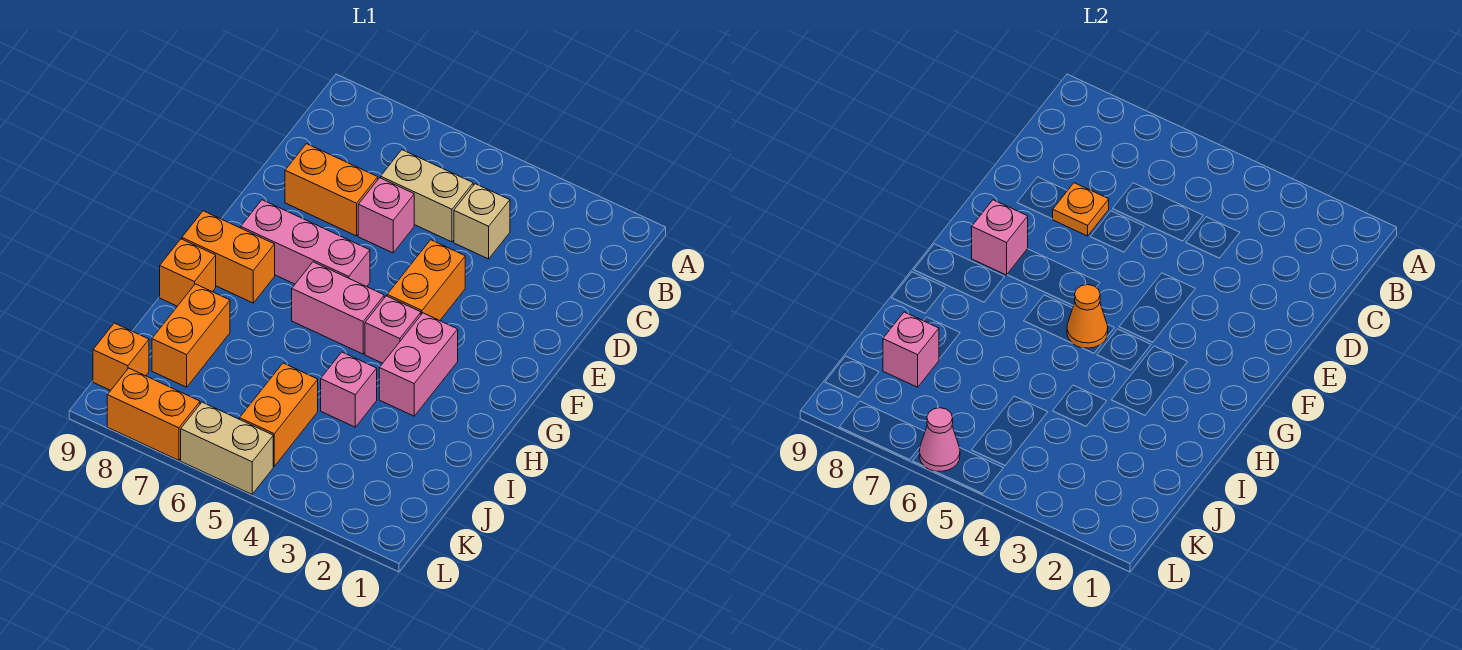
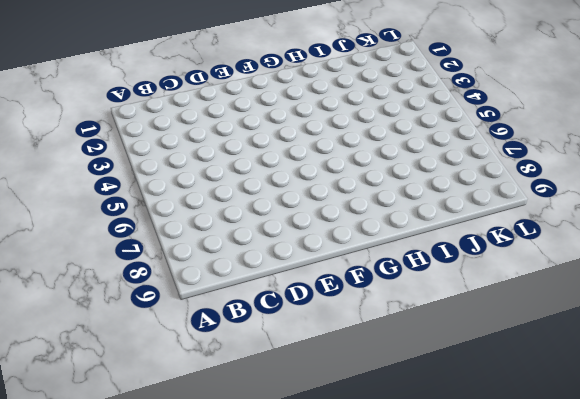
none -> tan 1x1 brick [454,184,510,259]
none -> tan 1x2 brick [381,150,473,242]
none -> pink 1x1 brick [358,178,414,253]

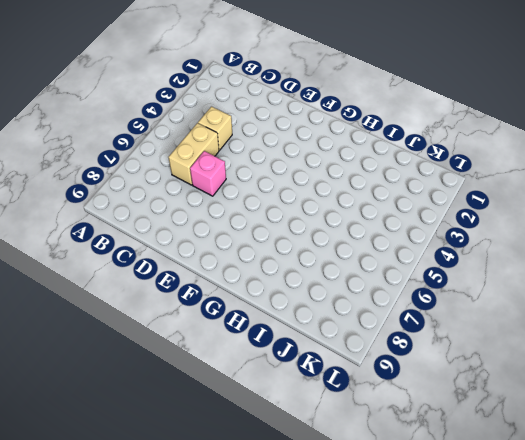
none -> orange 1x2 brick [285,144,378,236]
none -> orange 1x2 brick [387,240,465,321]
none -> pink 1x3 brick [241,200,370,287]

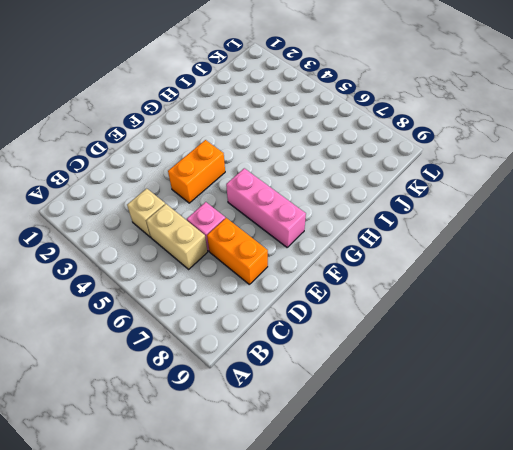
none -> pink 1x2 brick [379,313,458,416]
none -> pink 1x1 brick [365,296,421,363]
none -> pink 1x2 brick [292,262,384,354]

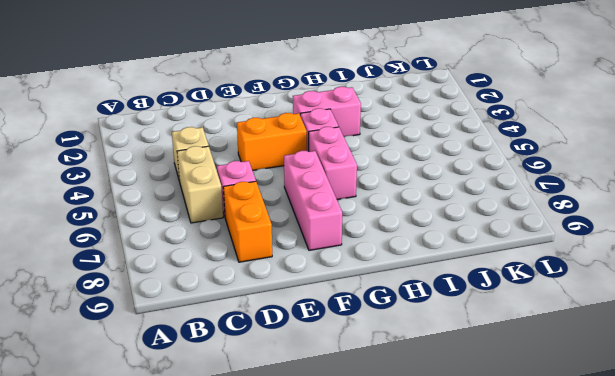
none -> orange 1x2 brick [182,211,275,303]
none -> orange 1x1 brick [160,239,216,306]
none -> pink 1x1 brick [321,352,377,427]

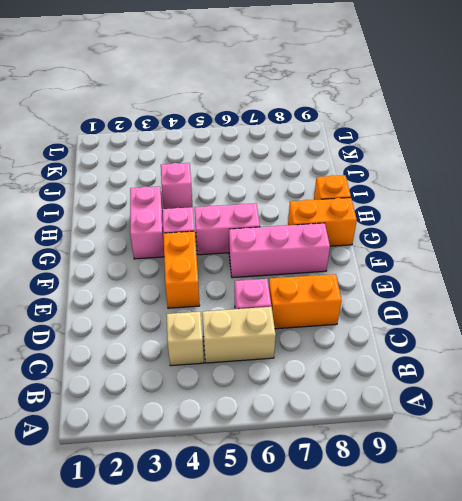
none -> orange 1x2 brick [152,284,230,387]
none -> orange 1x2 brick [240,363,318,466]
none -> orange 1x1 brick [93,323,149,390]

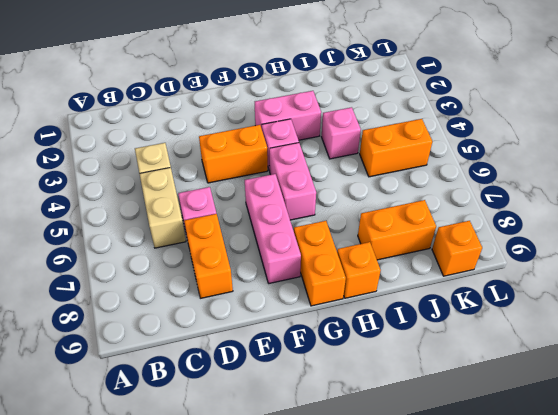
none -> tan 1x2 brick [181,402,273,494]
none -> orange 1x2 brick [107,368,200,460]
none -> orange 1x1 plate [1053,183,1109,236]

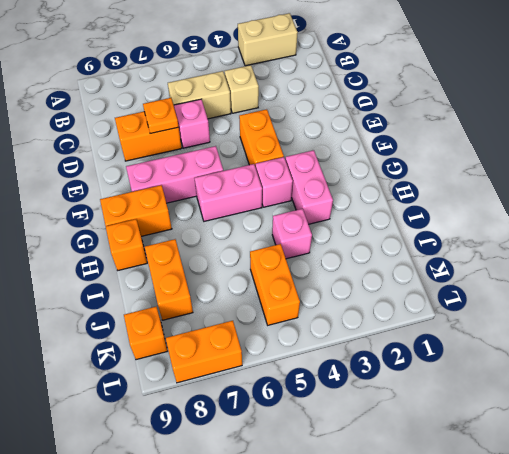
tan 1x2 brick [238,13,298,66] -> tan 1x2 brick moved to [181,402,273,494]
none -> pink 1x1 brick [972,200,1028,275]
none -> orange 1x1 cone [1067,285,1108,348]
none -> pink 1x1 brick [883,312,939,387]

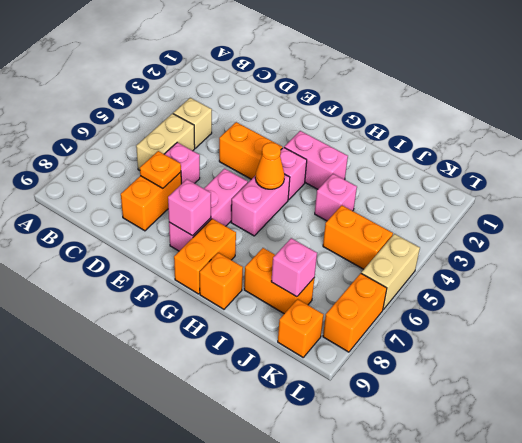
none -> pink 1x1 cone [919,408,960,471]

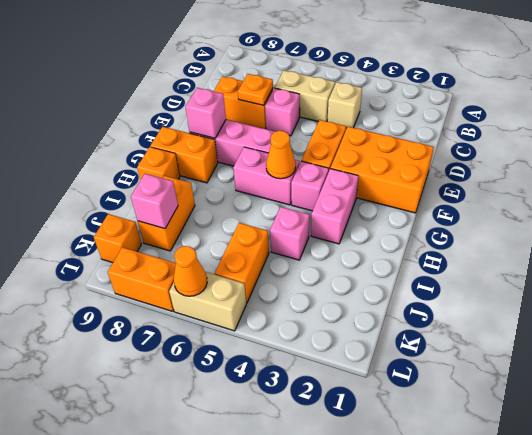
orange 2x3 brick [331,127,434,213] -> none
orange 1x1 cone [174,246,207,296] -> pink 1x1 cone [919,408,960,471]

